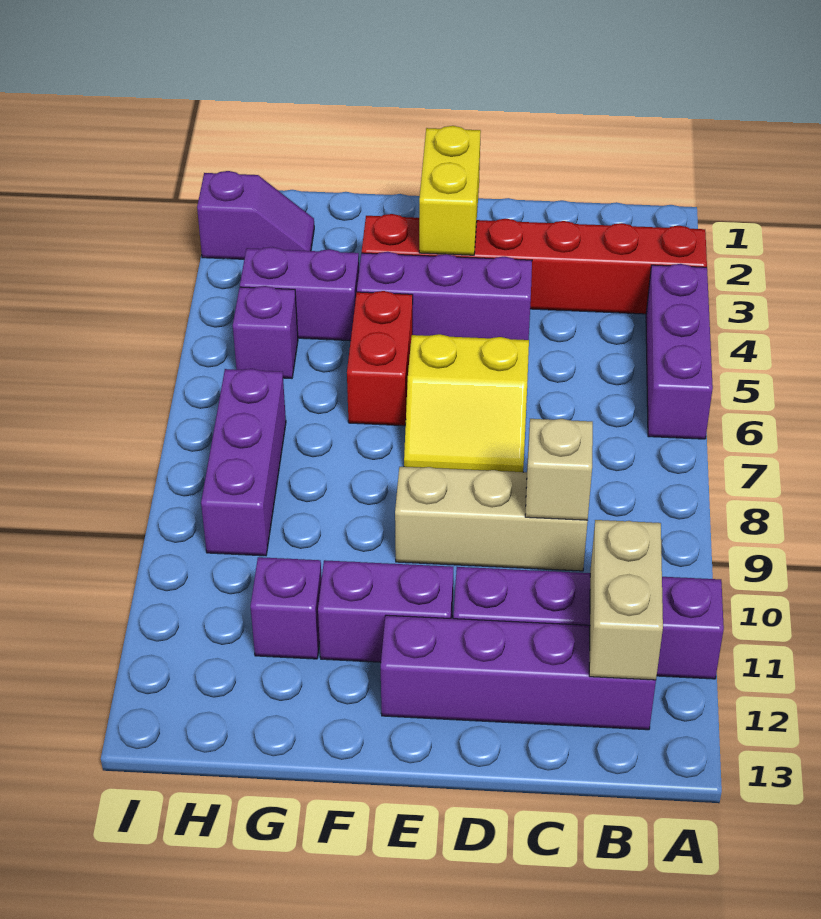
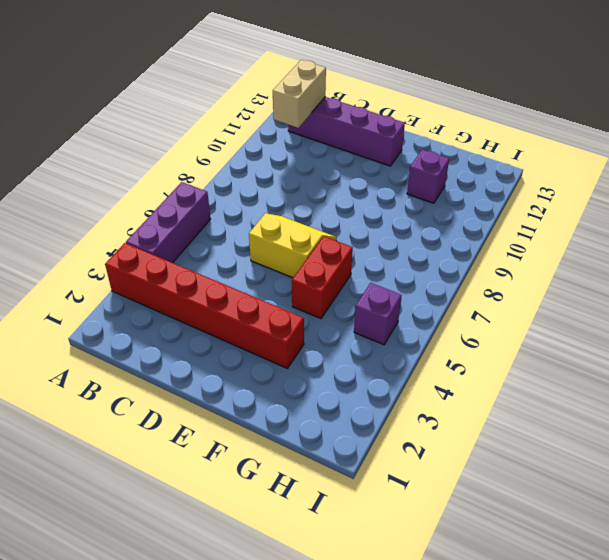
none -> purple 1x4 brick [453,567,724,679]
none -> tan 1x3 brick [395,467,588,571]
none -> purple 1x3 brick [357,252,532,340]

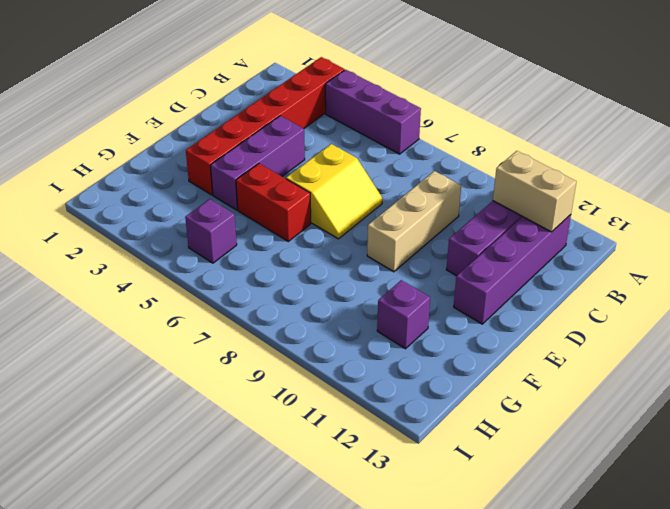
none -> purple 1x2 brick [318,560,453,662]
none -> purple 1x2 brick [240,247,359,341]
none -> purple 1x2 slope [197,171,314,259]

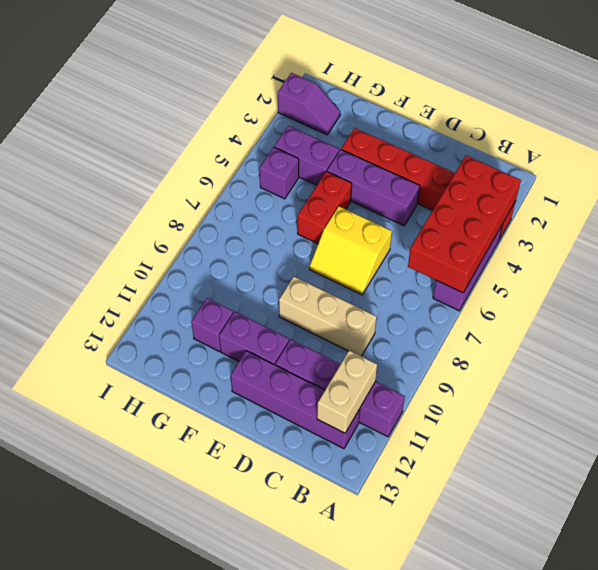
red 2x4 brick [408,156,521,293] -> none
none -> purple 1x3 brick [201,369,286,556]
none -> tan 1x1 brick [525,419,593,520]
none -> yellow 1x2 brick [419,126,481,255]

